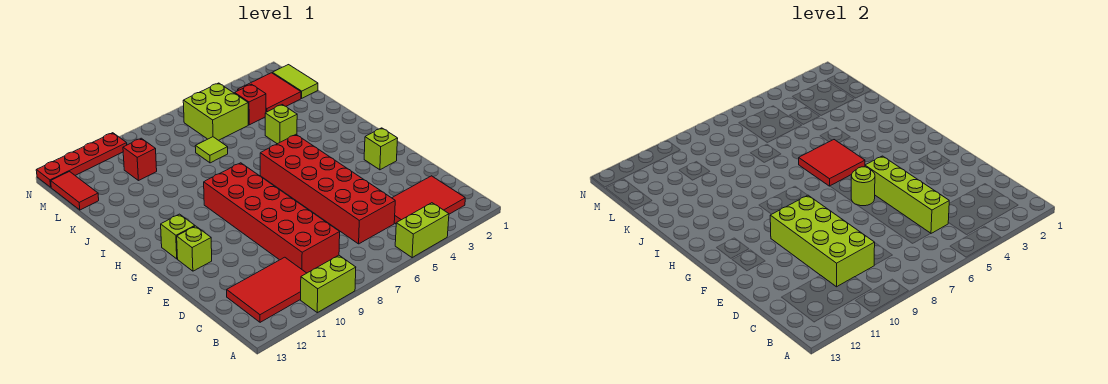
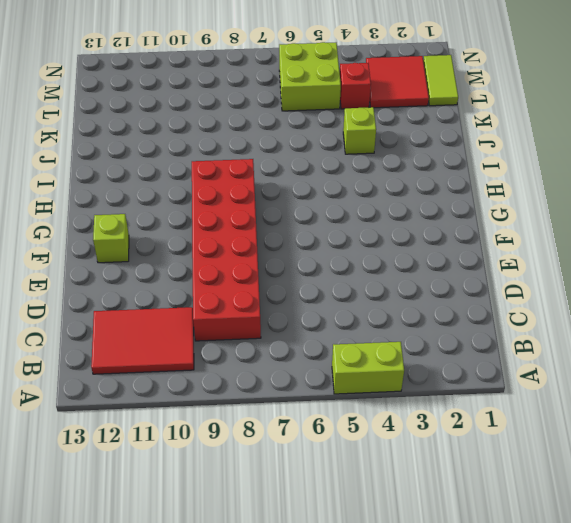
none -> lime 1x2 brick [301,255,356,313]
none -> red 2x3 tile [392,176,465,224]
none -> red 2x6 brick [260,135,395,244]

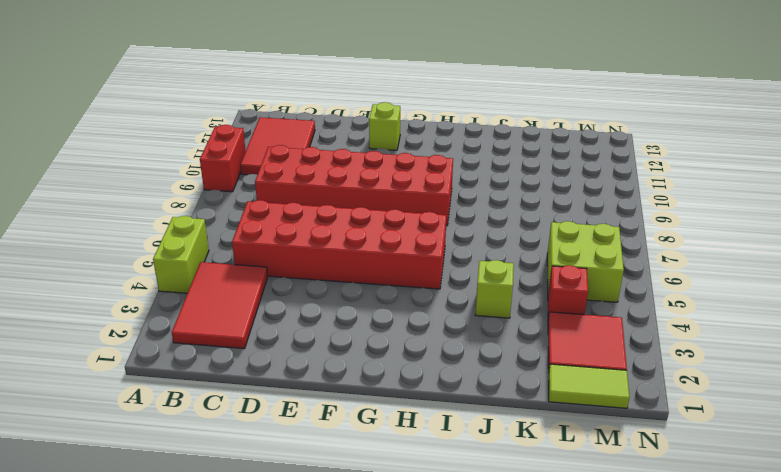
red 1x2 brick [200,125,246,192] -> lime 1x2 brick [301,255,356,313]
none -> lime 1x1 brick [364,128,398,170]
none -> lime 1x1 brick [161,214,195,259]
none -> lime 1x1 tile [195,137,228,163]

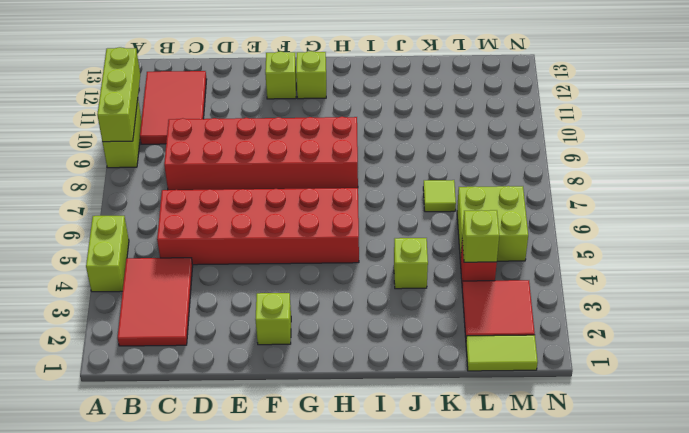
lime 1x3 brick [97,47,140,142] -> none
lime 1x1 brick [462,210,499,262] -> none
none -> red 1x1 brick [123,138,157,181]
none -> red 1x2 tile [51,172,99,210]
none -> red 1x4 plate [36,133,127,187]

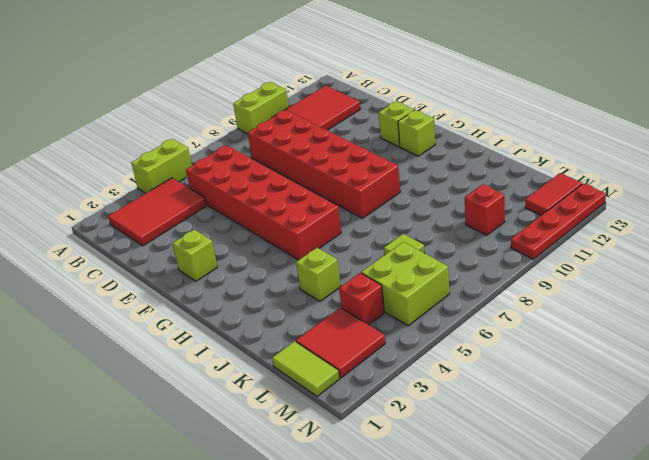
red 1x2 tile [525,173,582,215] -> red 1x2 tile turned to [51,172,99,210]
none -> lime 1x4 brick [865,156,949,233]
none -> lime 2x4 brick [770,195,875,287]
none -> lime 1x1 round brick [851,167,875,206]

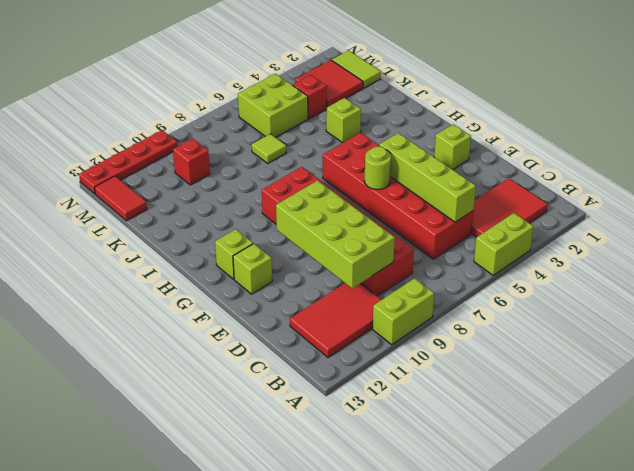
none -> red 2x2 tile [799,140,865,186]

